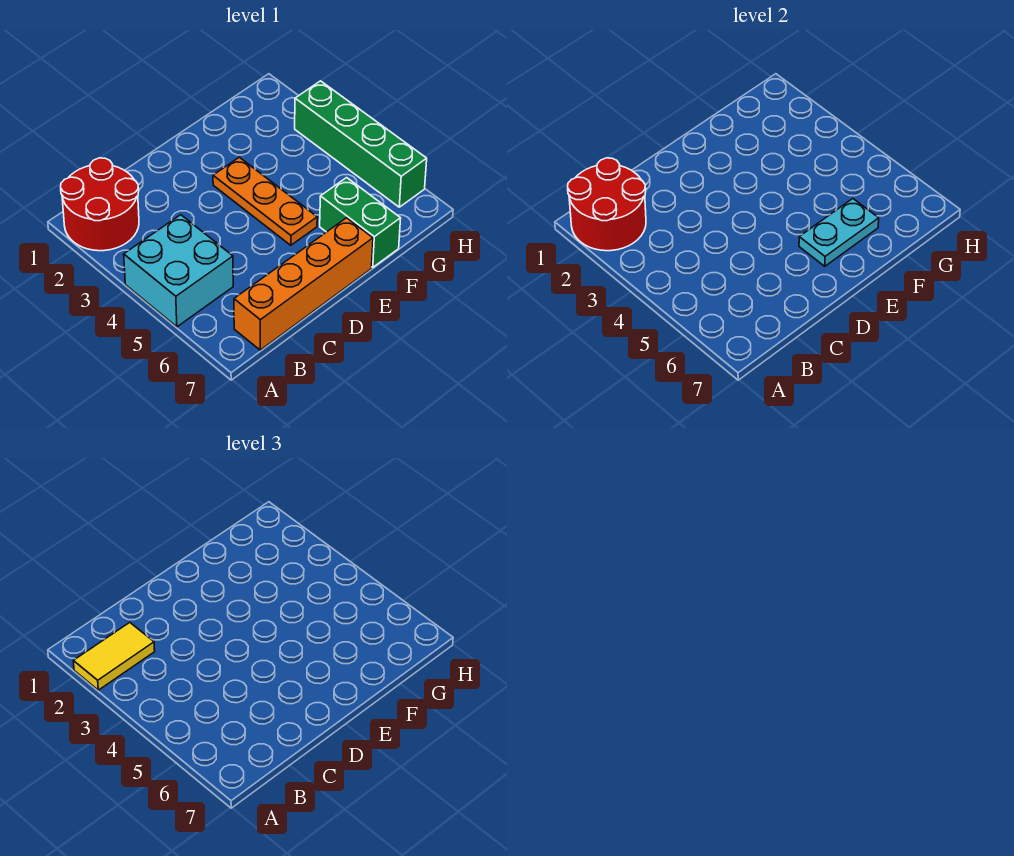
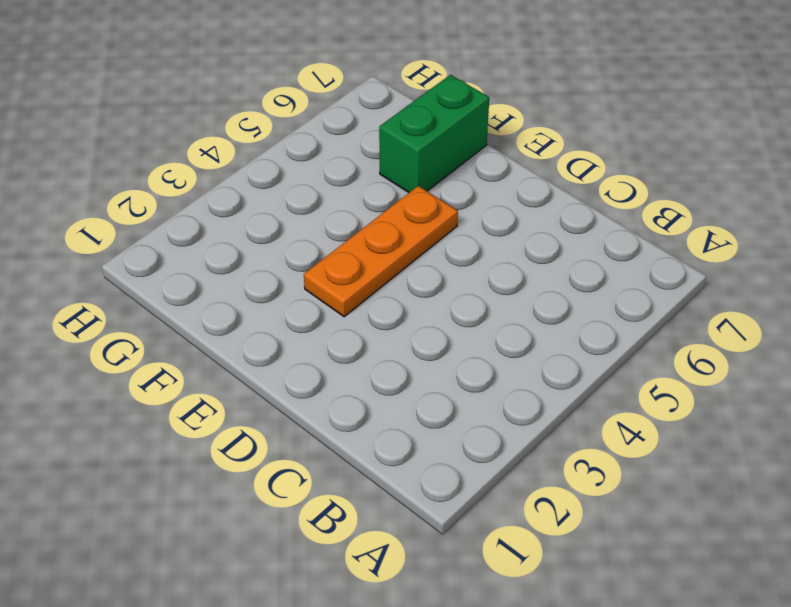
none -> red 2x2 round brick [61,158,139,251]
none -> cyan 2x2 brick [124,215,233,327]

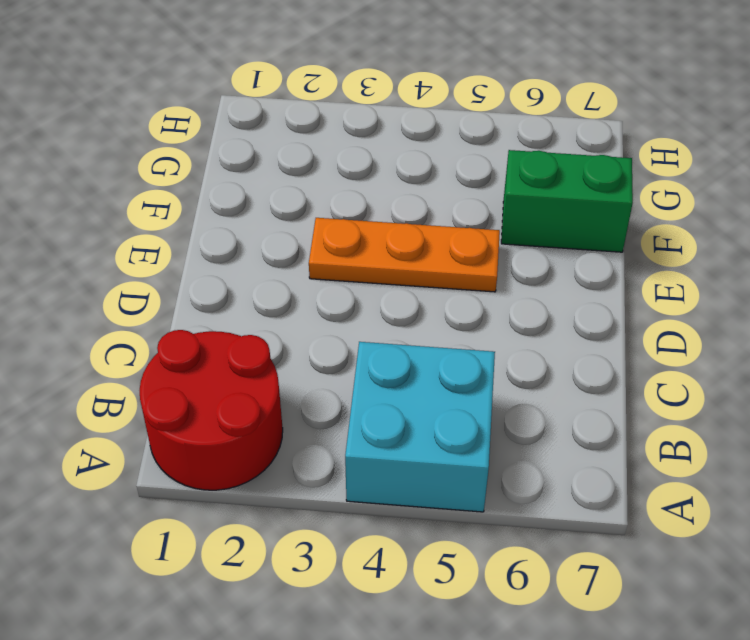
none -> orange 1x4 brick [234,218,373,350]
none -> green 1x4 brick [295,81,427,207]

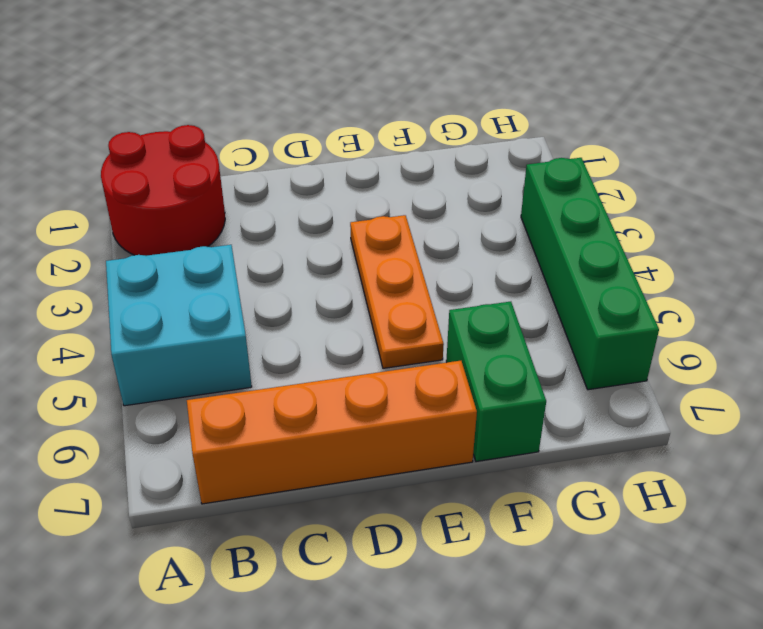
none -> red 2x2 round brick [568,158,646,251]
none -> cyan 1x2 plate [799,199,879,266]

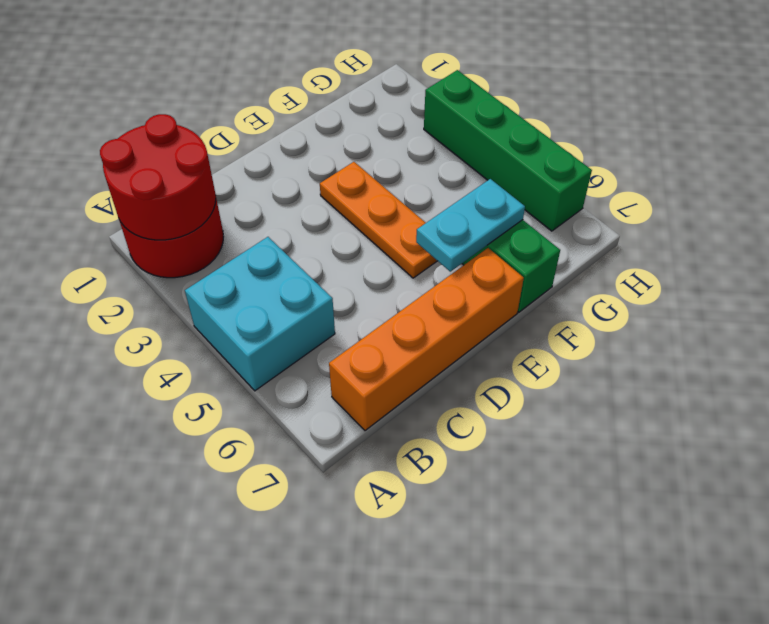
none -> yellow 1x2 tile [73,622,155,690]

